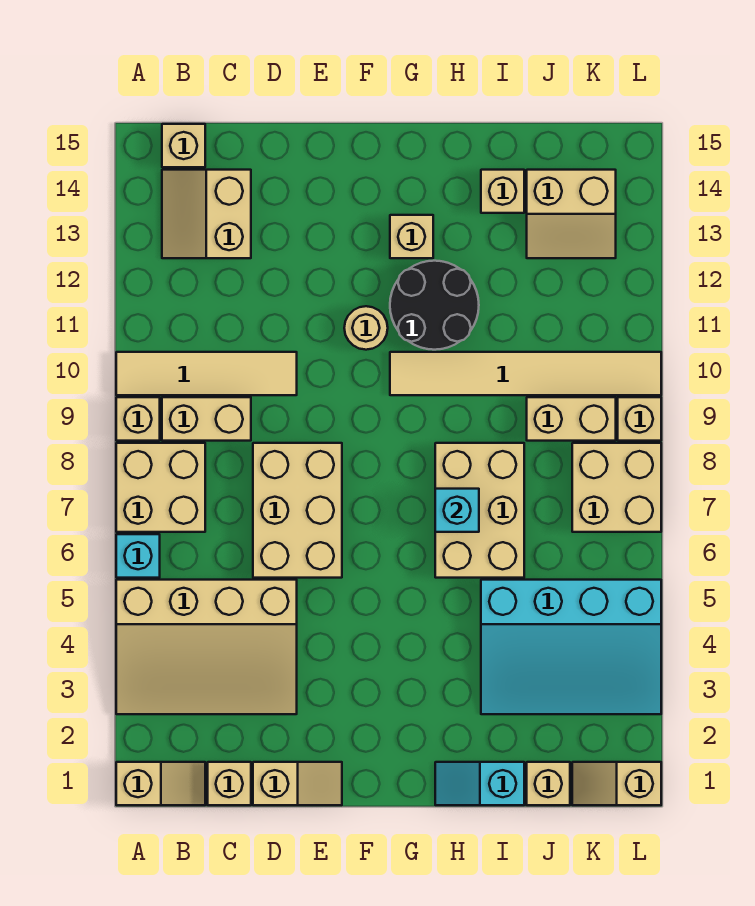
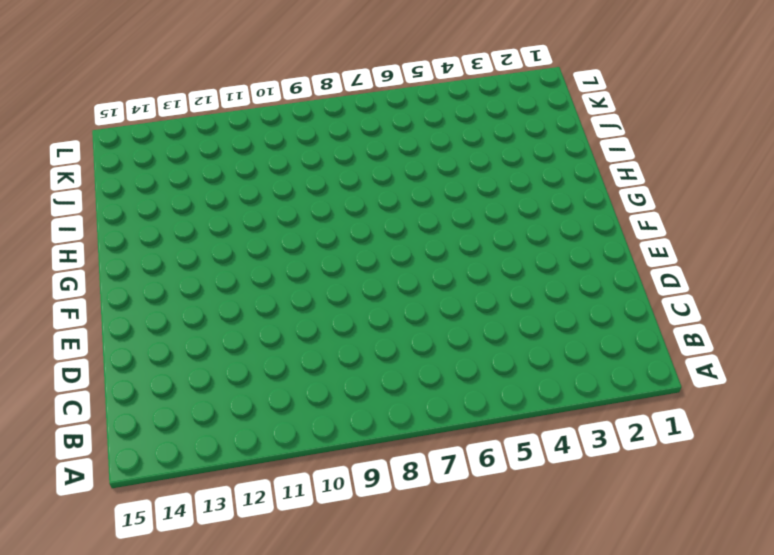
none -> tan 1x2 slope [116,762,205,805]
none -> tan 3x4 slope [116,580,297,714]
none -> cyan 1x1 brick [116,534,160,578]

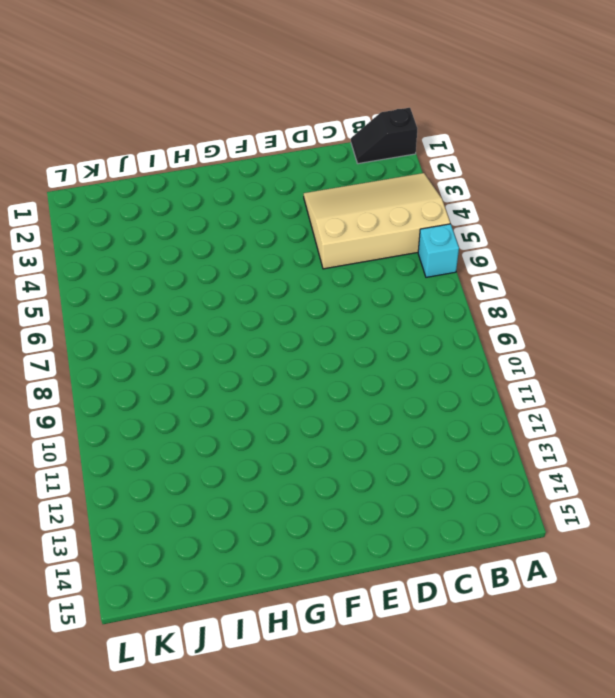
black 1x2 slope [351,108,417,164] -> tan 1x2 slope [116,762,205,805]
none -> tan 2x2 brick [116,443,205,532]
none -> tan 1x1 brick [116,397,160,441]
none -> tan 1x4 tile [116,352,297,395]

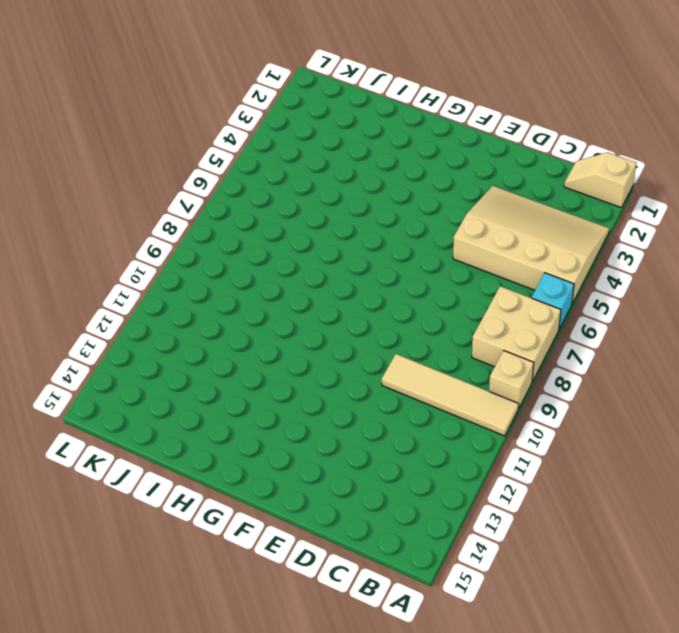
none -> tan 1x2 brick [162,397,251,441]
none -> tan 2x2 slope [162,170,251,258]
none -> tan 1x1 brick [162,124,205,167]

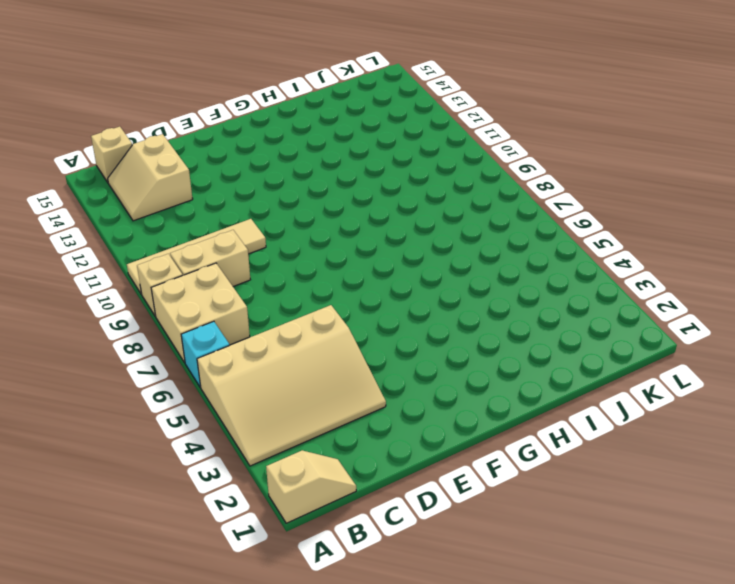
none -> tan 1x1 brick [208,762,251,805]
none -> tan 1x2 slope [253,762,342,805]
none -> tan 2x3 brick [253,443,342,578]

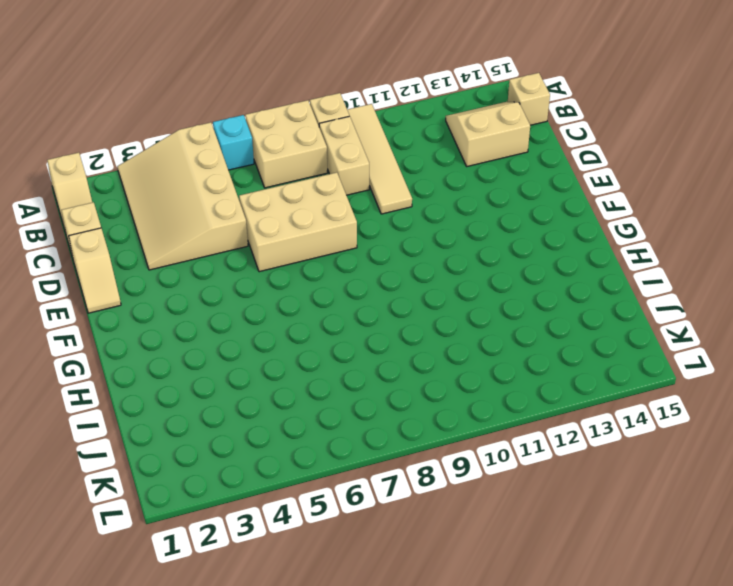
none -> tan 1x1 round brick [344,306,388,350]
none -> tan 1x6 tile [390,352,661,395]
none -> black 2x2 round brick [390,261,479,350]

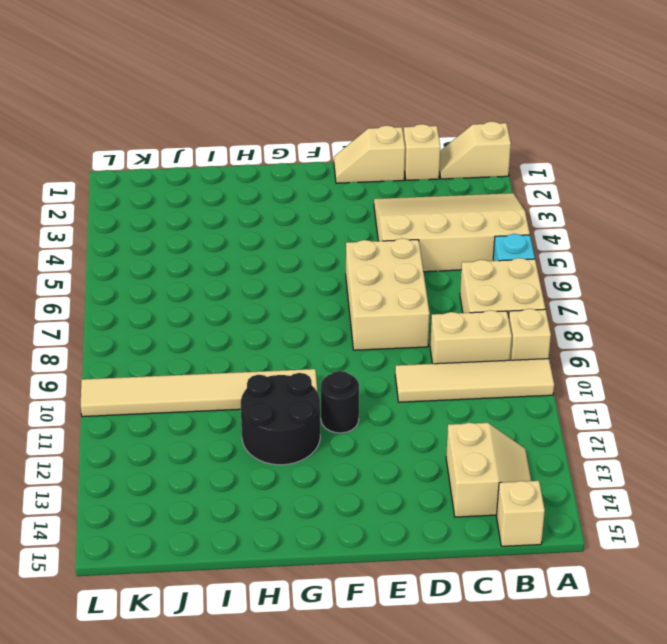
black 1x1 round brick [321,371,359,433] -> tan 1x1 round brick [344,306,388,350]
none -> tan 1x1 brick [390,215,433,258]
none -> cyan 1x2 slope [435,762,524,805]
none -> tan 2x3 brick [435,443,524,578]

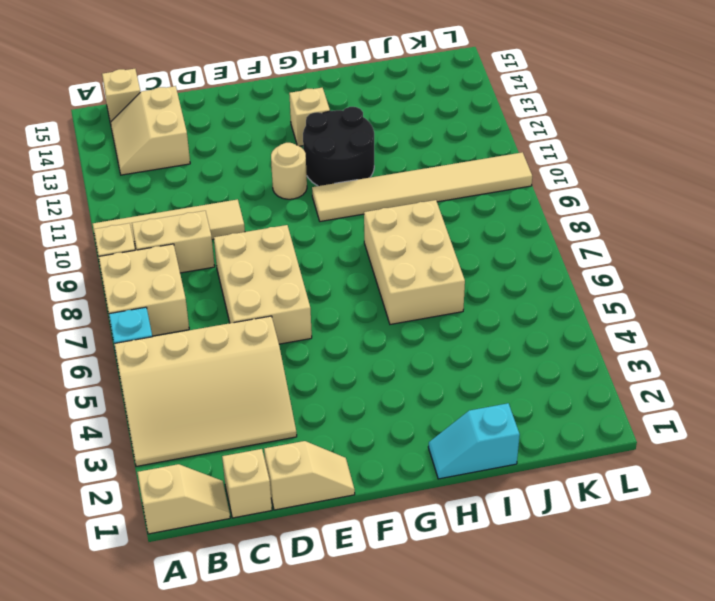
none -> cyan 3x4 slope [481,580,661,714]
none -> tan 1x1 brick [481,170,524,213]
none -> tan 1x1 brick [527,762,570,805]

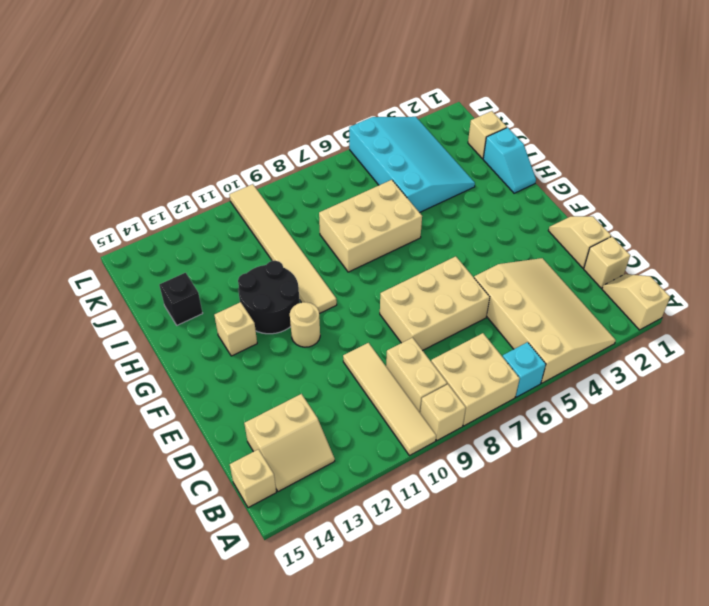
black 1x1 brick [159,273,203,325] -> tan 1x1 brick [481,170,524,213]
none -> tan 1x2 brick [527,397,616,441]
none -> tan 2x2 slope [527,170,616,258]
none -> tan 1x2 slope [572,762,661,805]

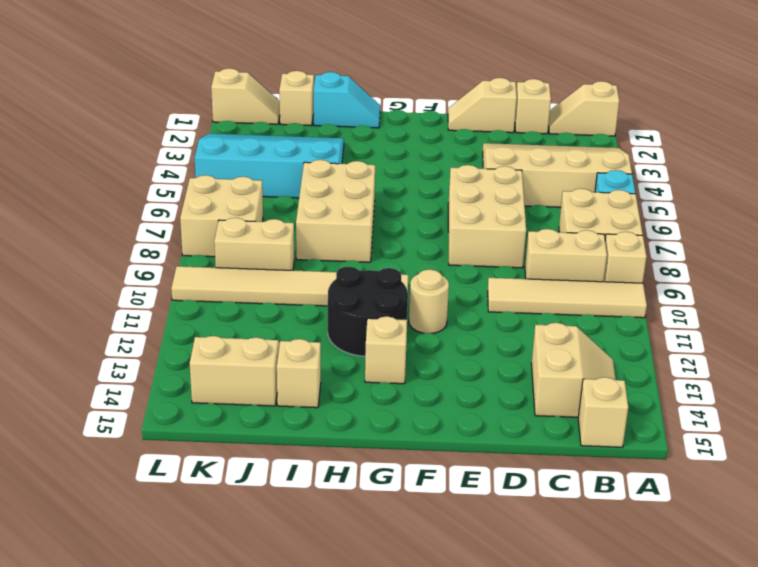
none -> tan 1x1 brick [618,397,661,441]
none -> cyan 1x1 brick [435,489,479,532]

